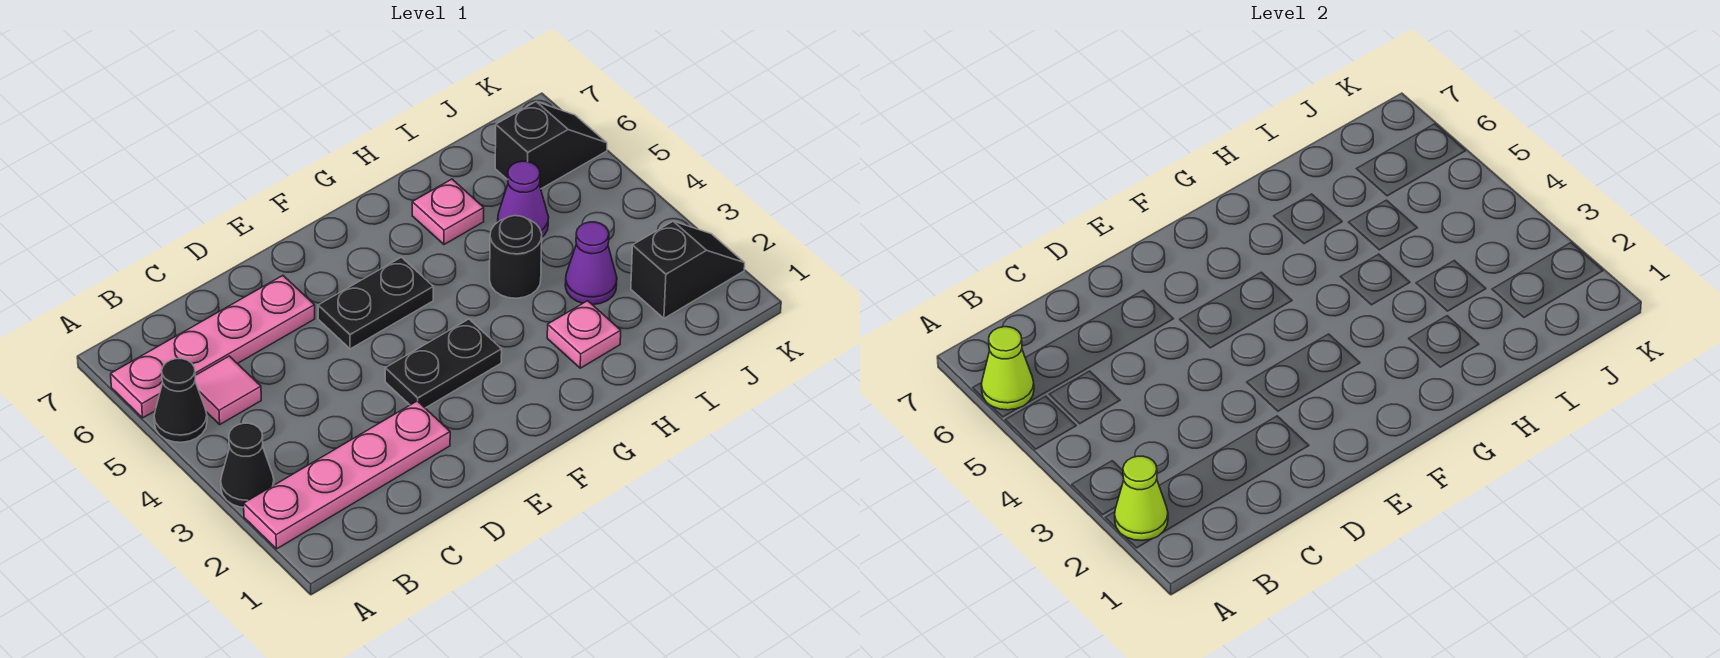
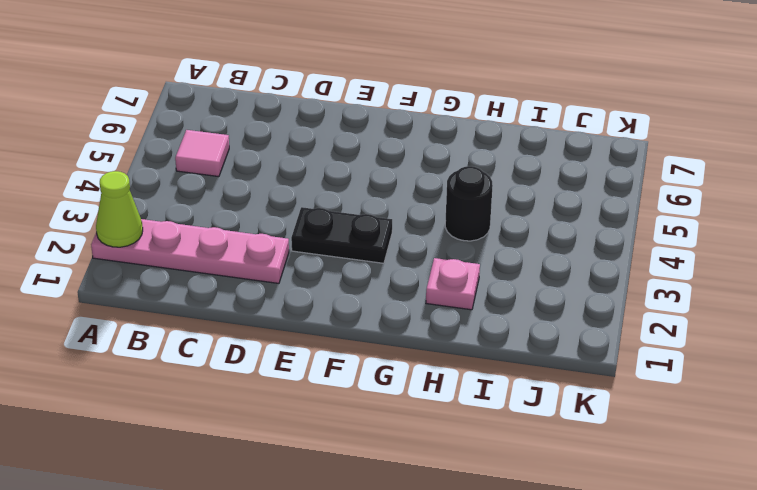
none -> black 1x1 cone [221,423,274,507]
none -> black 1x1 cone [154,359,207,442]
none -> pink 1x4 plate [111,276,315,418]

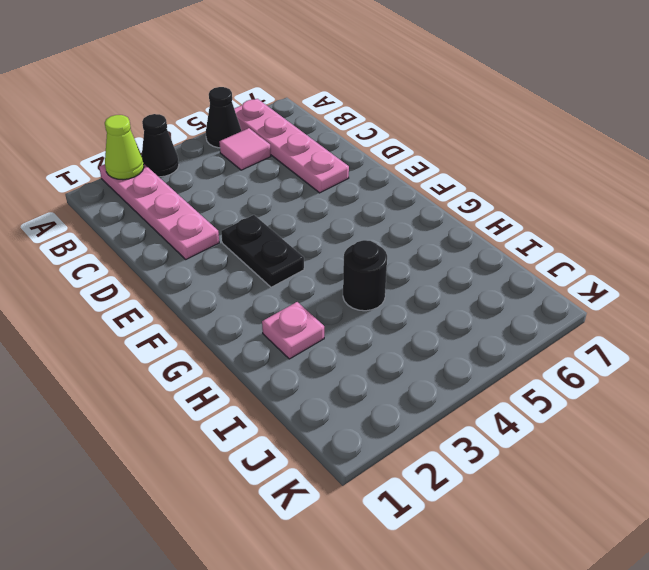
none -> black 1x2 plate [318,257,433,349]
none -> pink 1x1 plate [412,179,484,244]
none -> purple 1x1 cone [565,222,617,305]

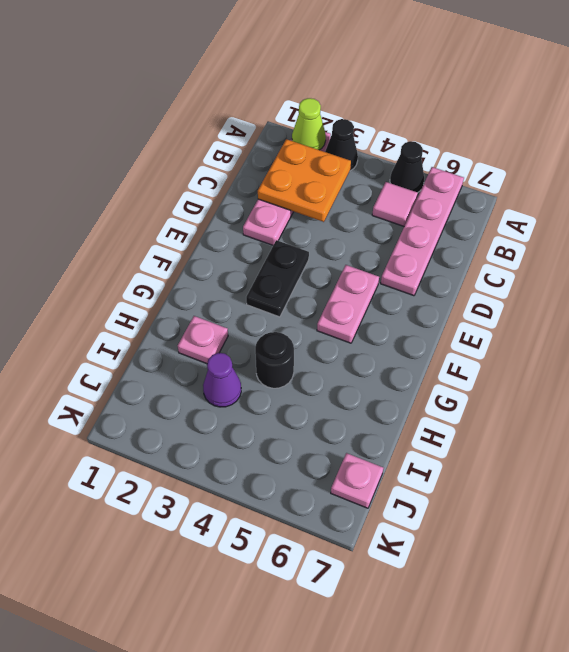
orange 2x2 plate [258,139,351,222] -> none
pink 1x2 plate [317,265,379,343] -> black 1x2 plate [318,257,433,349]
pink 1x1 plate [331,453,383,508] -> pink 1x1 plate moved to [412,179,484,244]
none -> purple 1x1 cone [498,161,549,237]
none -> black 1x2 slope [631,221,745,318]
none -> black 1x2 slope [495,102,607,189]

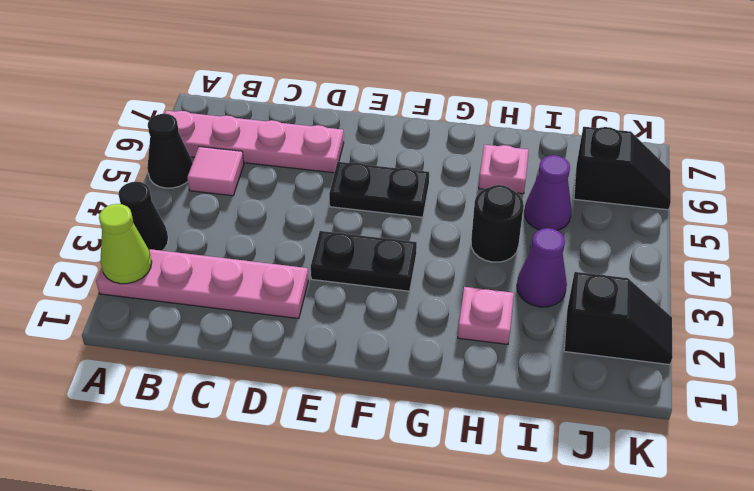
none -> lime 1x1 cone [981,327,1034,410]

